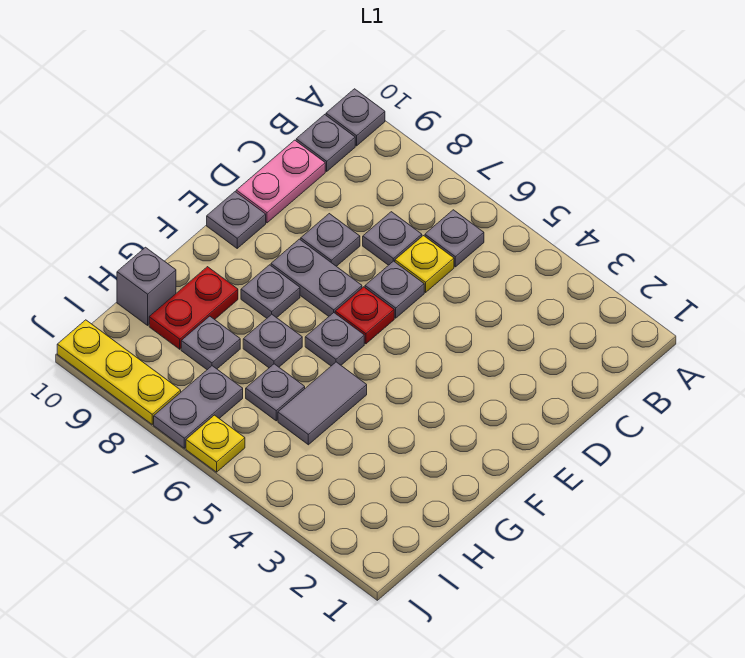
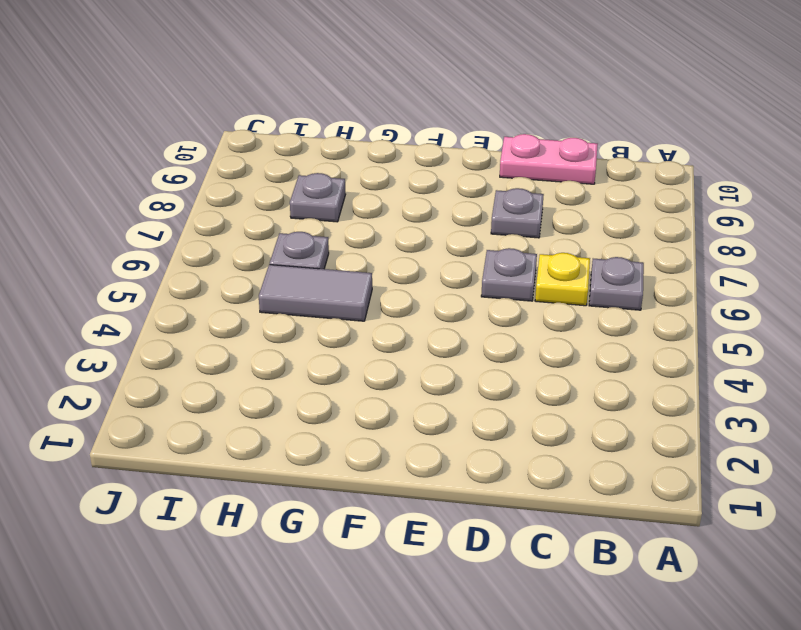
none -> grey 1x1 plate [326,89,385,146]
none -> grey 1x1 plate [296,115,355,171]
none -> grey 1x1 plate [363,212,422,265]

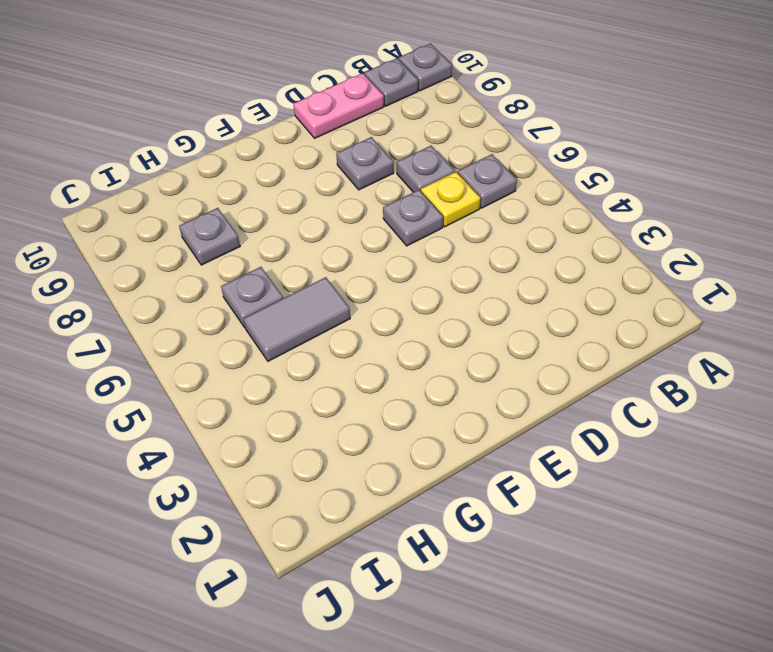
none -> red 1x1 plate [335,287,394,344]
none -> grey 1x2 plate [271,239,362,316]
none -> grey 1x1 plate [207,192,266,248]

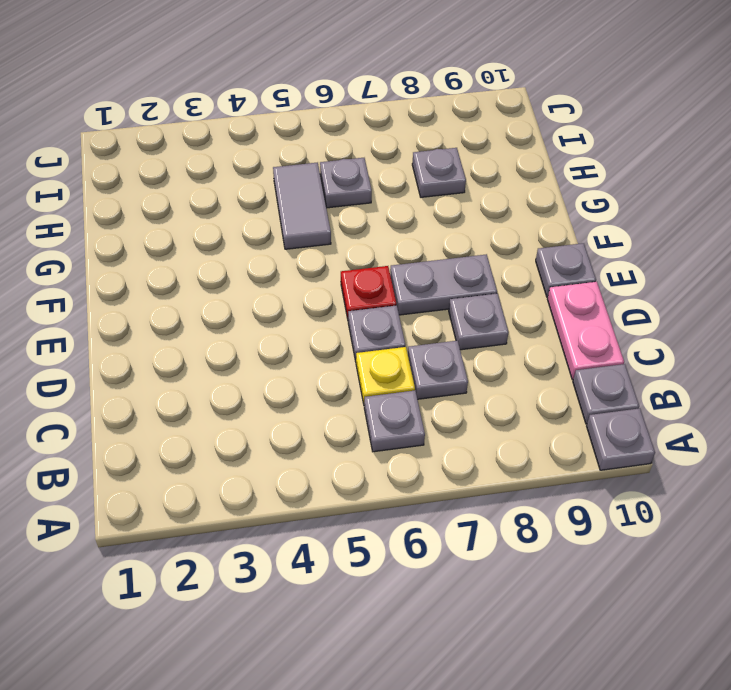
none -> grey 1x1 plate [305,313,364,366]
none -> grey 1x1 plate [241,265,300,318]
none -> grey 1x1 plate [243,314,302,368]

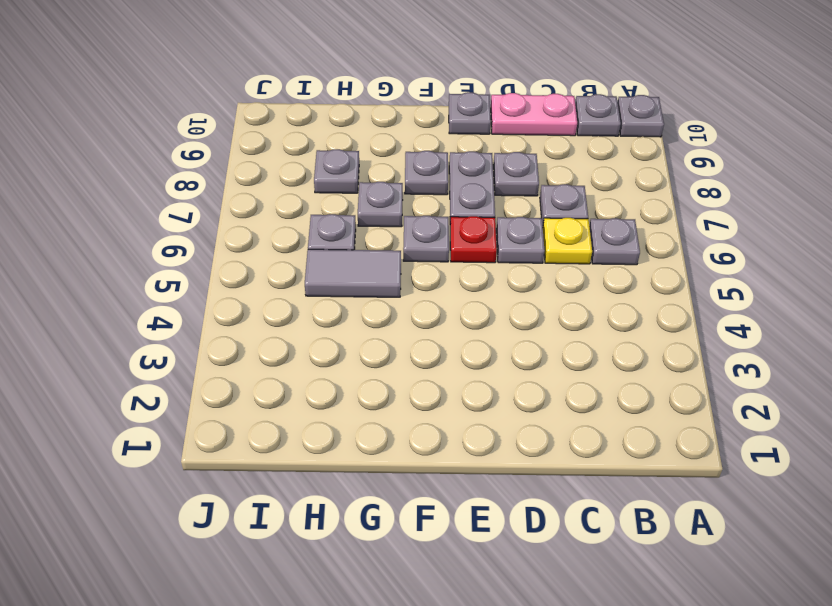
none -> red 1x2 plate [149,267,238,349]
none -> grey 1x1 brick [117,247,176,325]
none -> grey 1x2 plate [154,366,243,448]

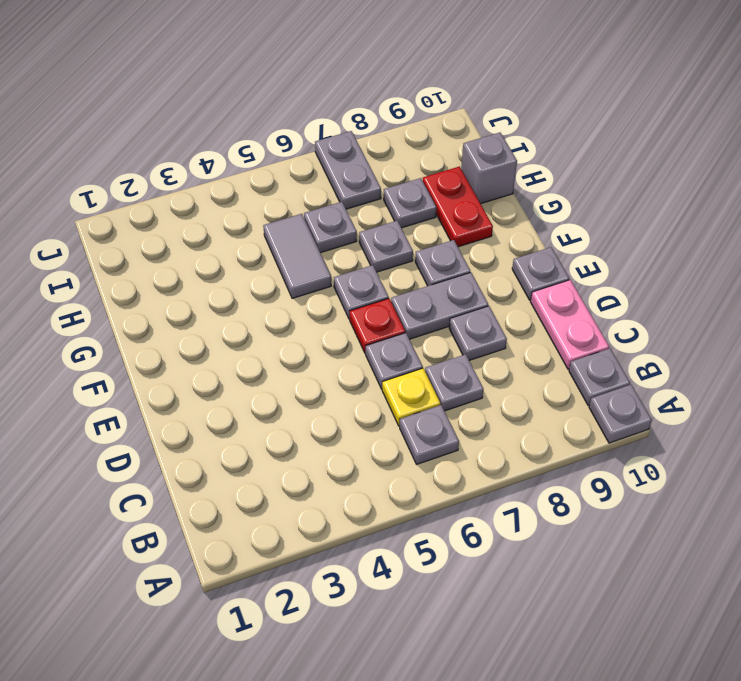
none -> yellow 1x1 plate [186,415,245,472]
none -> yellow 1x3 plate [57,320,181,424]

